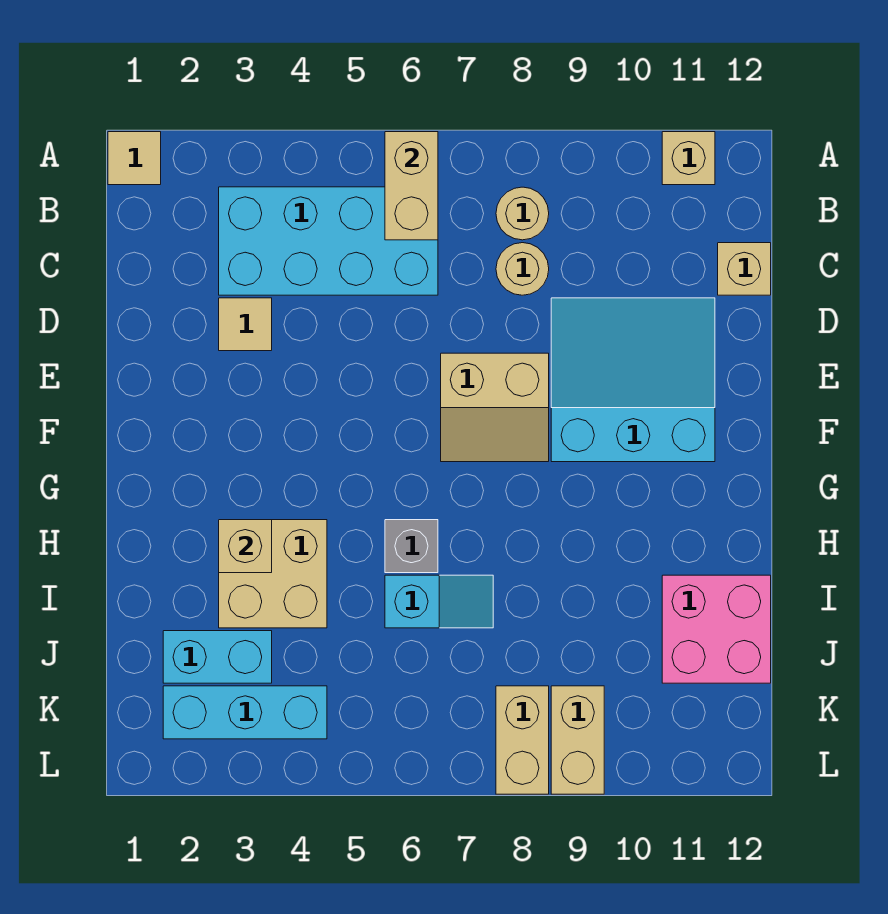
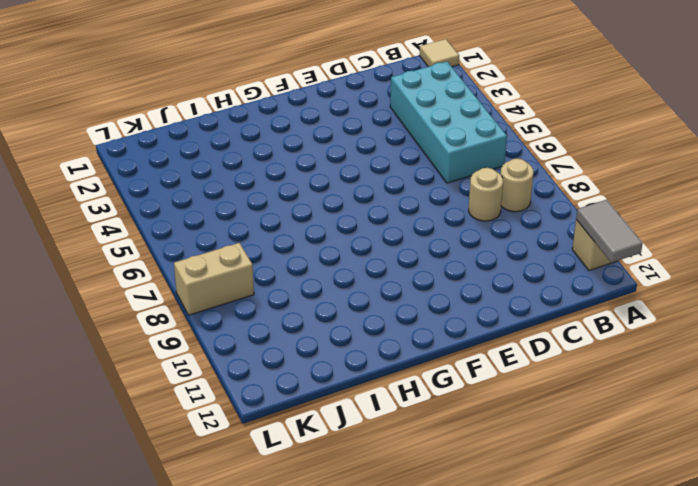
grey 1x2 tile [576,200,643,263] -> none
none -> tan 1x1 brick [718,243,771,295]
none -> tan 1x1 tile [219,298,272,351]
none -> cyan 3x3 slope [551,298,715,462]

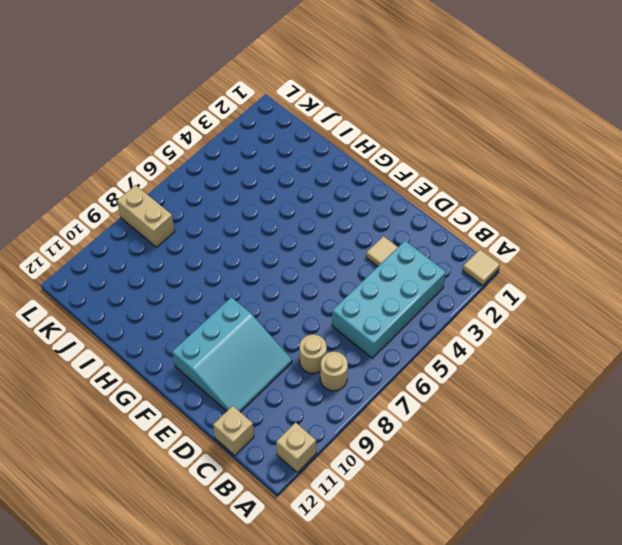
none -> tan 2x2 slope [441,353,549,462]
none -> tan 2x2 brick [219,520,327,628]
none -> grey 1x1 brick [385,520,438,573]

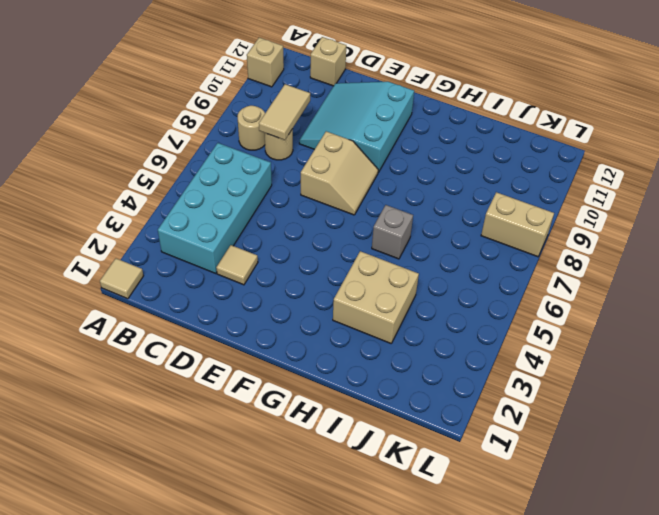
tan 1x2 tile [259,84,310,140] -> none
none -> cyan 1x2 slope [385,575,493,628]
none -> pink 2x2 brick [662,575,771,683]
none -> cyan 1x2 brick [163,631,272,683]

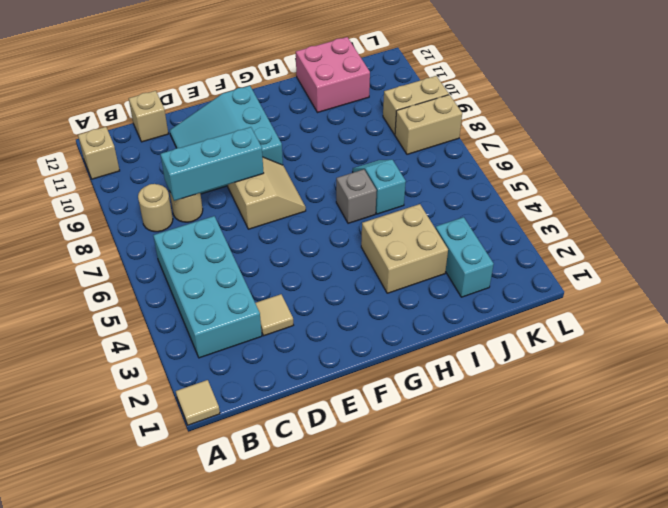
cyan 1x3 brick [160,127,264,201] -> cyan 1x3 brick turned to [163,686,327,739]
none -> tan 1x2 brick [385,132,438,240]
none -> tan 1x1 brick [219,520,272,573]

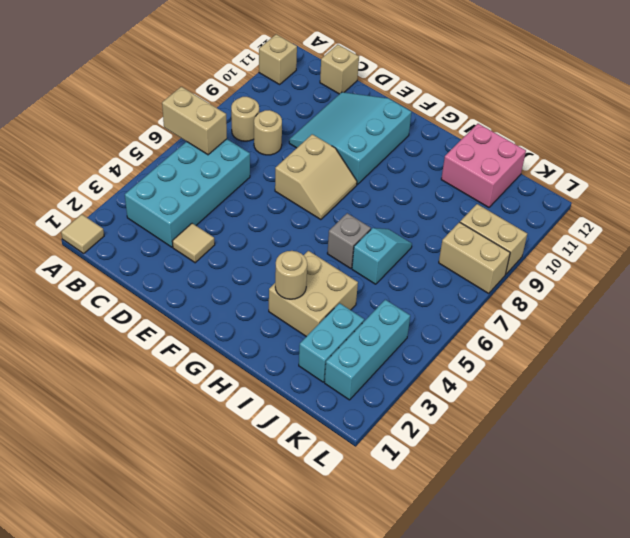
tan 1x1 round brick [275,251,307,299] -> tan 1x1 brick [219,520,272,573]

